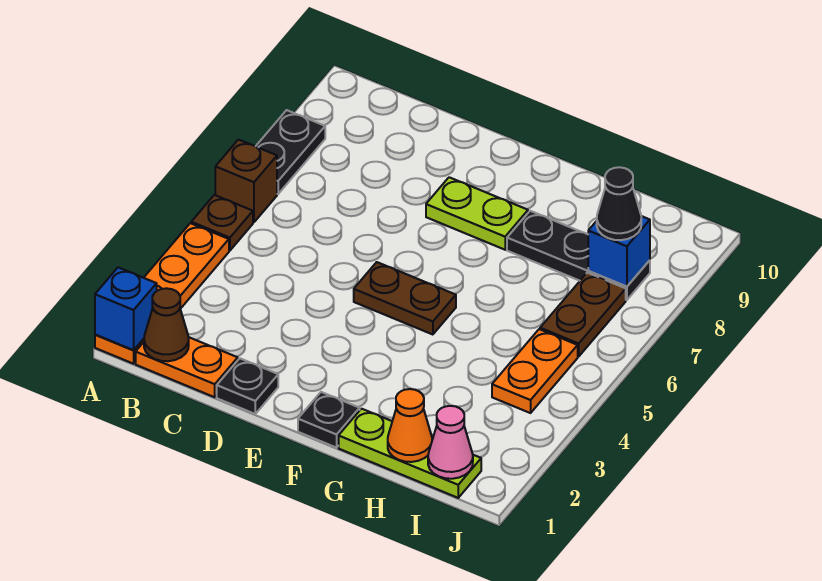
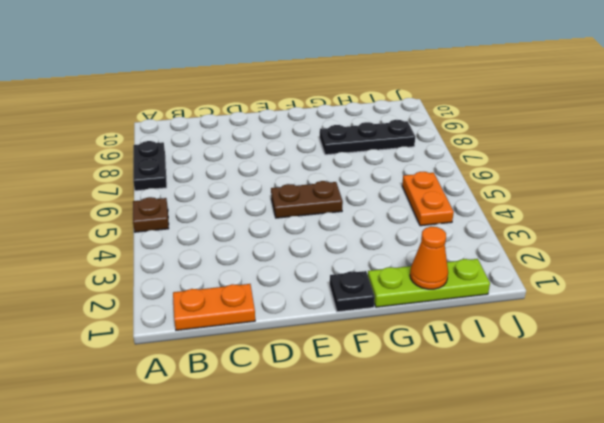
none -> orange 1x4 plate [95,223,229,364]
none -> brown 1x1 brick [215,140,277,222]
none -> black 1x1 plate [217,358,278,414]

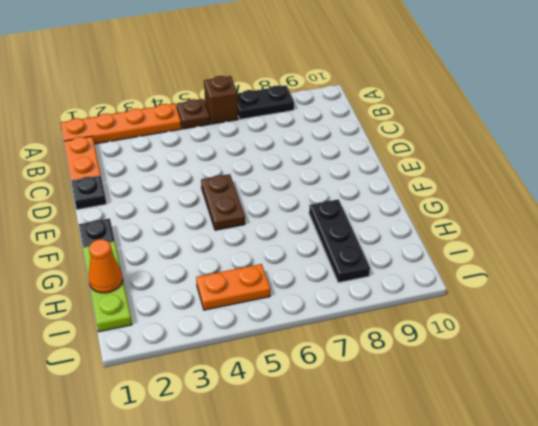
none -> lime 1x2 plate [426,177,528,250]
none -> brown 1x2 plate [540,273,626,357]
none -> blue 1x1 brick [95,267,157,350]

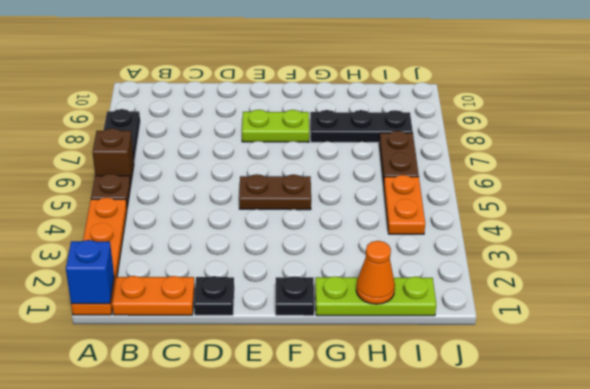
none -> brown 1x1 cone [144,288,189,361]
none -> pink 1x1 cone [428,406,473,479]
none -> blue 1x1 brick [588,216,650,287]

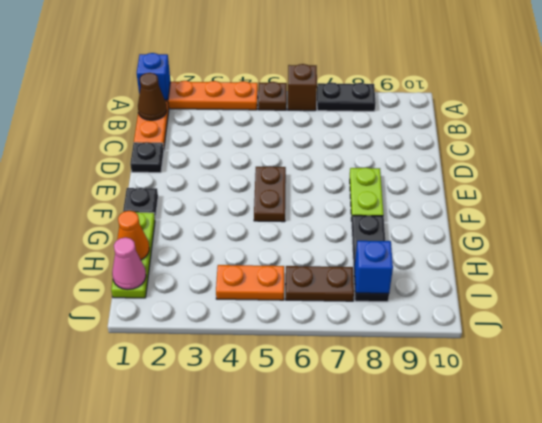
none -> black 1x1 cone [597,167,641,240]

